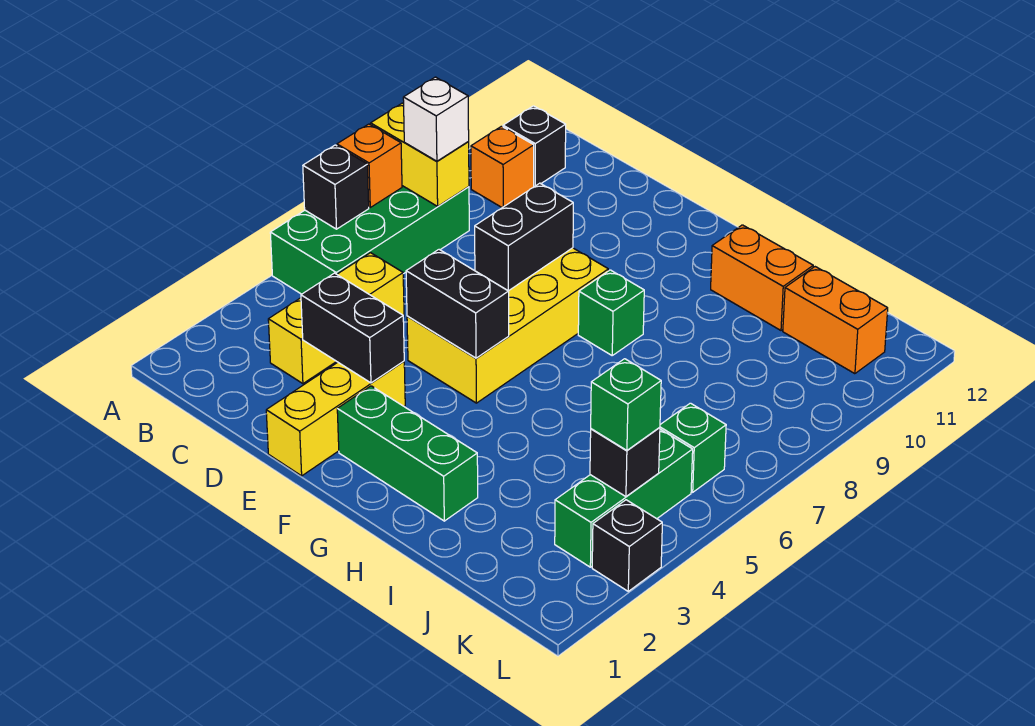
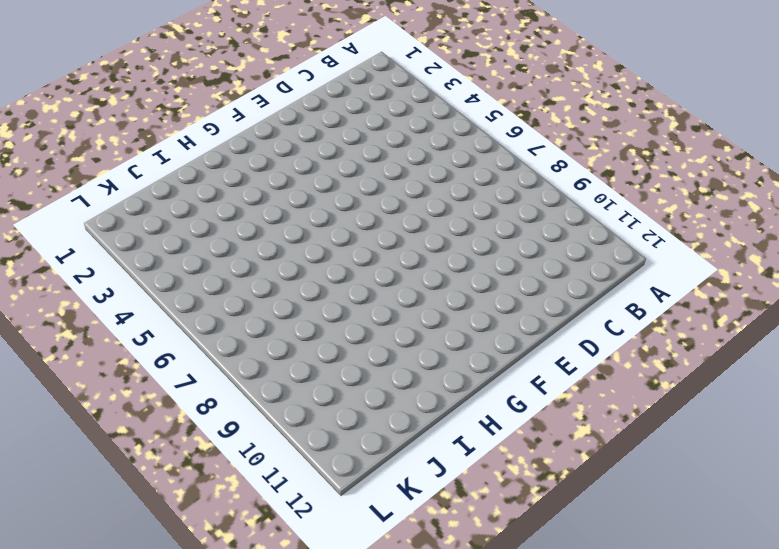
none -> green 2x4 brick [270,186,469,294]
none -> orange 1x1 brick [471,126,534,208]
none -> black 1x1 brick [503,106,566,187]

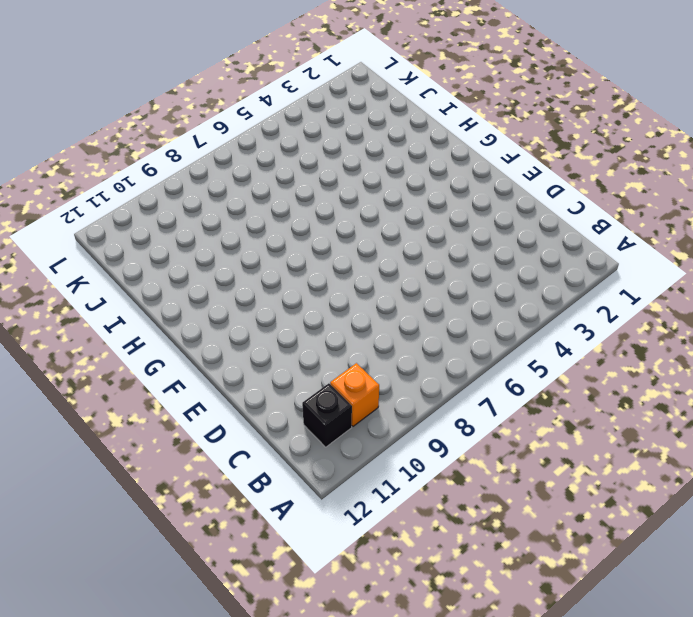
none -> green 2x4 brick [270,186,469,294]
none -> yellow 1x3 brick [268,253,404,384]
none -> yellow 1x3 brick [266,361,405,476]

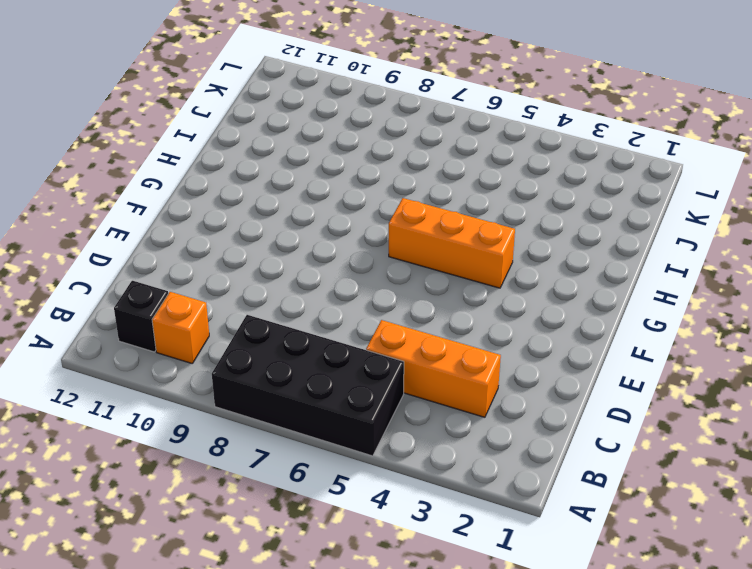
black 2x4 brick [212,315,404,456] -> green 2x4 brick [270,186,469,294]
orange 1x3 brick [366,320,501,417] -> yellow 1x3 brick [268,253,404,384]
orange 1x3 brick [389,198,515,288] -> none
none -> yellow 1x3 brick [266,361,405,476]
none -> yellow 2x4 brick [407,248,608,403]
none -> green 1x3 brick [337,386,478,521]

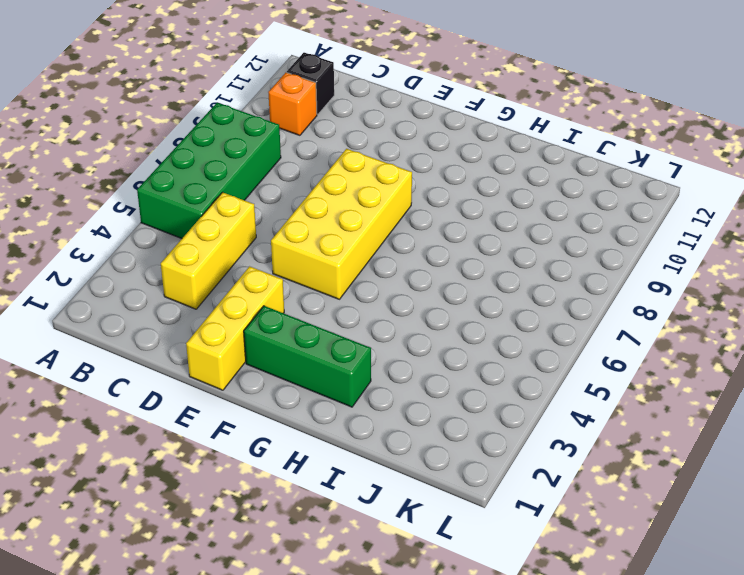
none -> green 1x1 brick [578,270,644,355]
none -> orange 1x2 brick [711,225,813,330]
none -> orange 1x2 brick [783,267,888,374]

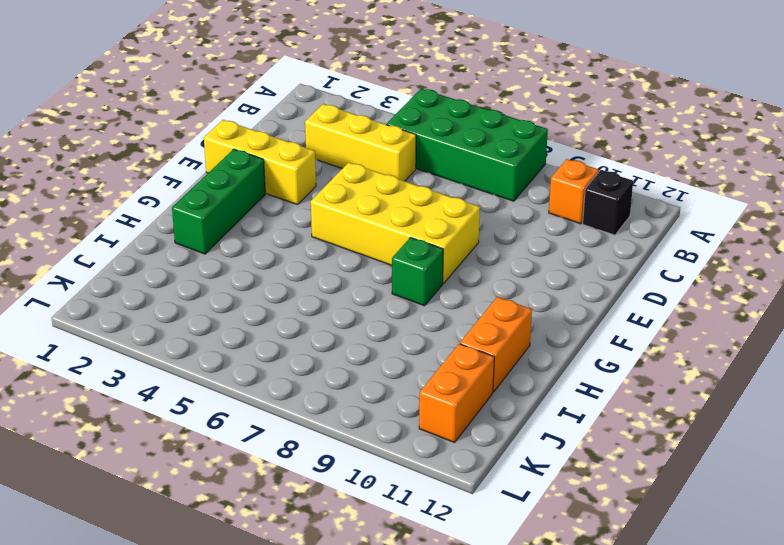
none -> green 1x3 brick [555,429,693,567]
none -> green 1x1 brick [660,403,726,492]
none -> black 1x1 brick [592,500,662,591]

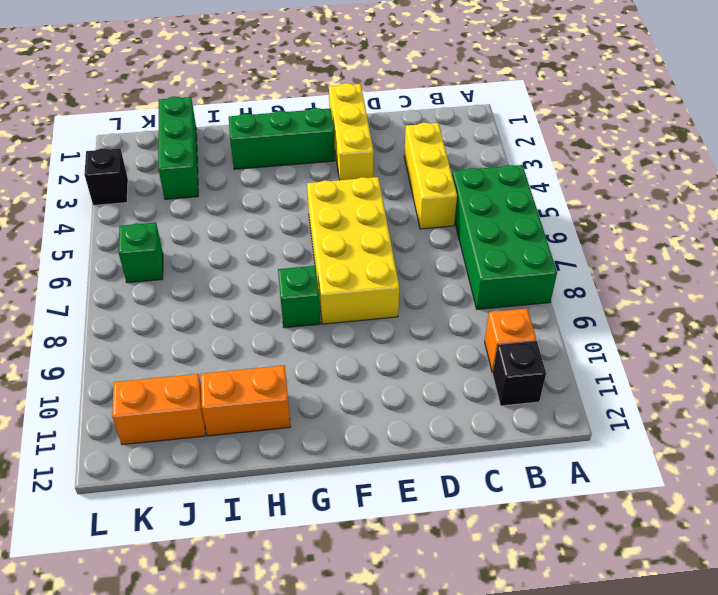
green 1x3 brick [158,96,198,199] -> green 1x3 brick moved to [555,429,693,567]
none -> black 1x1 brick [303,145,369,229]
none -> orange 1x1 brick [337,124,402,207]
none -> yellow 1x2 brick [371,103,469,206]

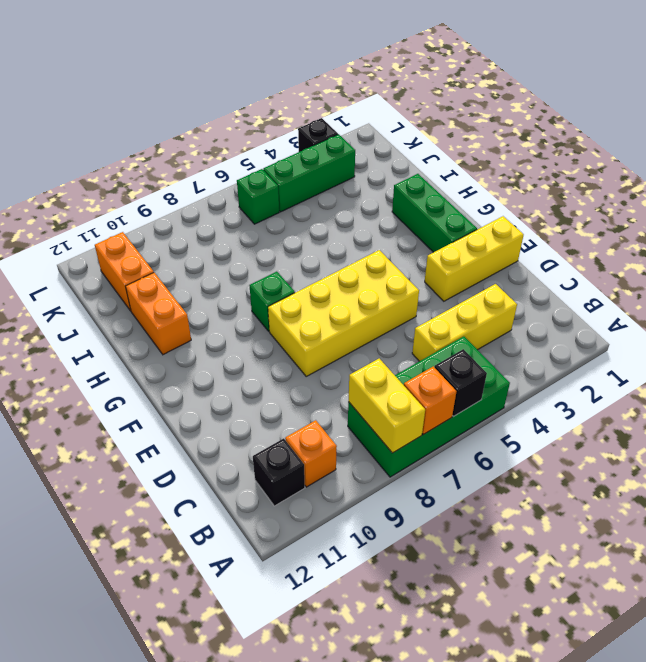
none -> black 1x2 brick [301,273,404,383]
none -> black 1x2 brick [406,250,509,358]
none -> black 1x2 brick [475,183,573,291]

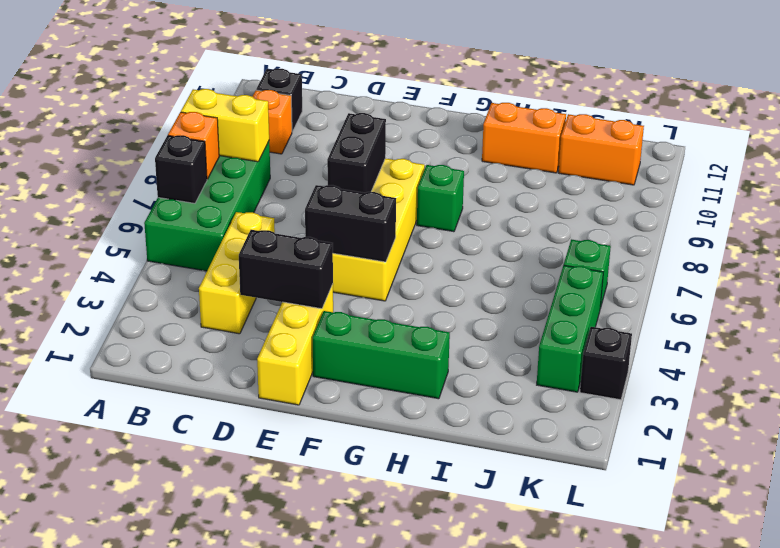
none -> black 1x1 brick [590,427,660,497]
none -> white 1x1 brick [403,77,469,161]
none -> green 1x1 brick [591,359,661,450]

